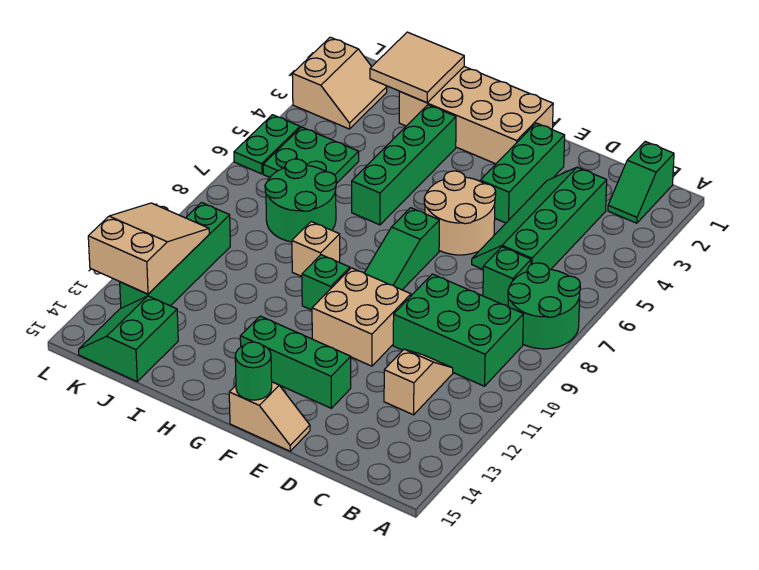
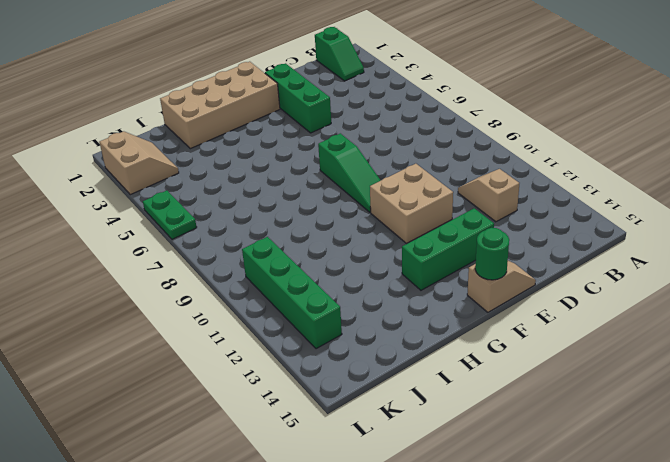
none -> green 2x2 round brick [508,263,580,349]
none -> green 2x3 brick [393,274,523,386]
none -> green 2x4 slope [472,167,607,270]

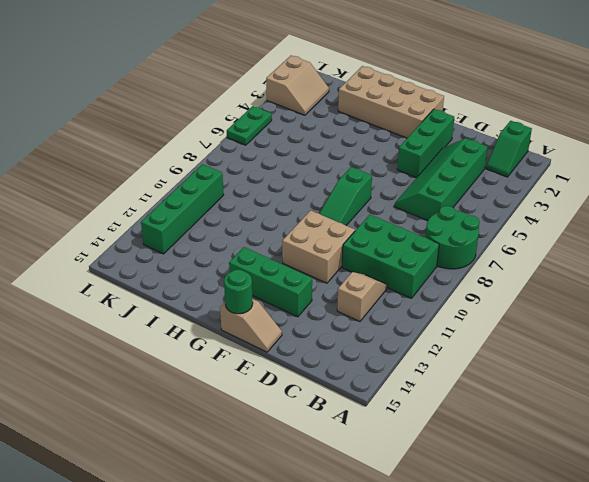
none -> green 1x1 brick [483,247,531,307]
none -> tan 2x2 round brick [424,171,496,255]
none -> green 1x1 brick [302,255,350,310]

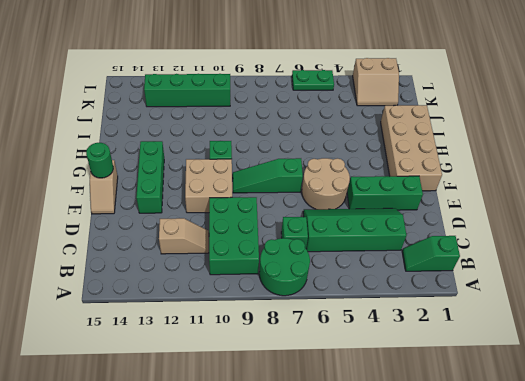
none -> green 1x4 brick [352,105,456,225]
none -> tan 1x1 brick [292,222,340,276]
none -> green 2x2 round brick [265,159,336,242]

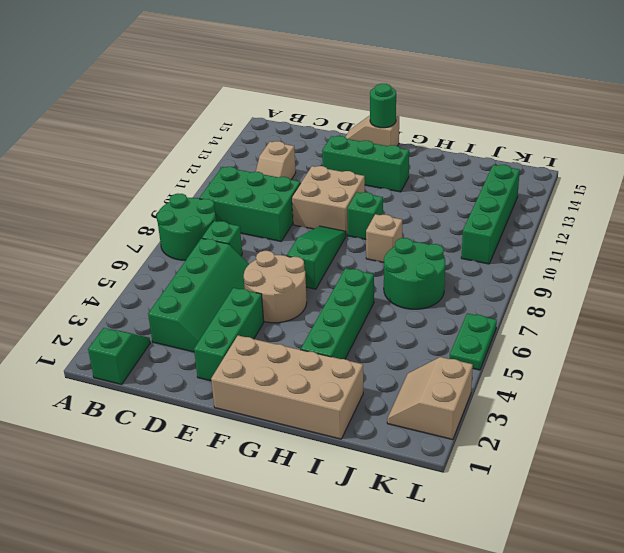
none -> green 2x2 plate [263,127,359,184]
none -> green 2x2 slope [79,296,178,381]
none -> tan 2x2 tile [370,32,464,103]

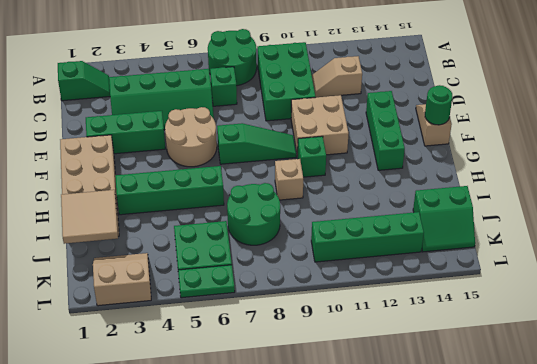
none -> tan 2x3 slope [88,203,209,294]

